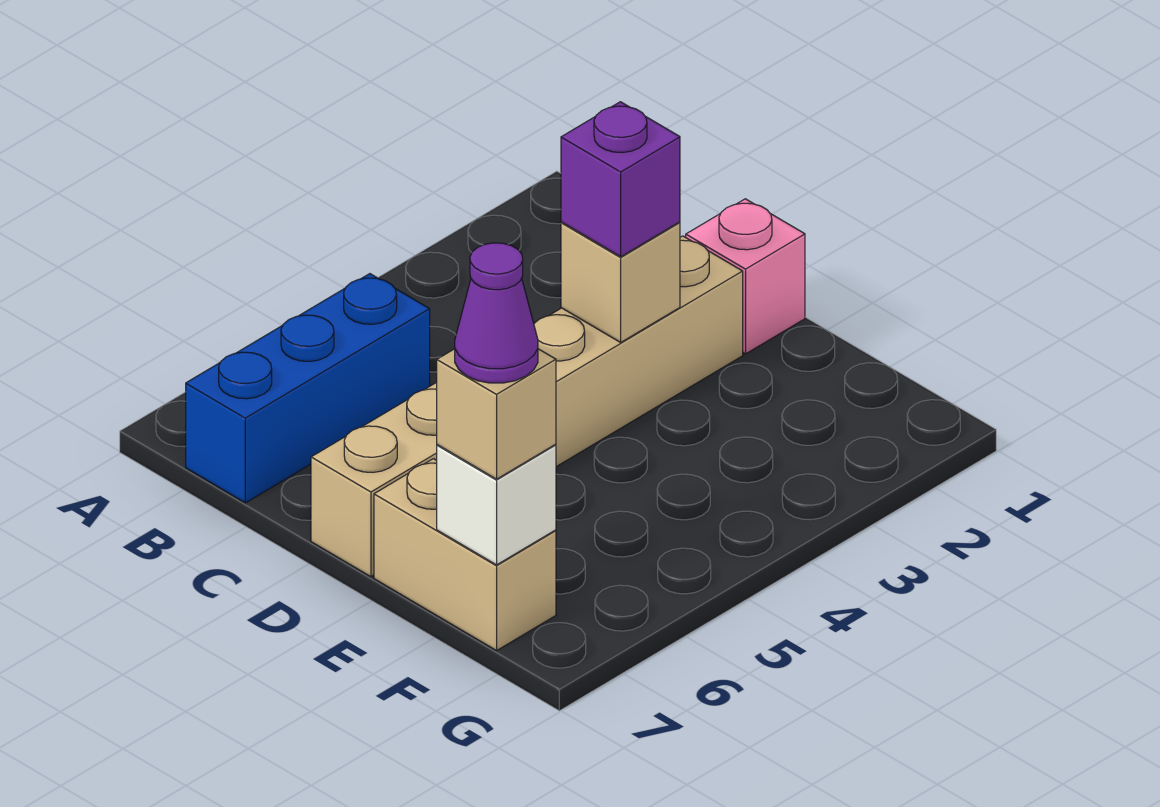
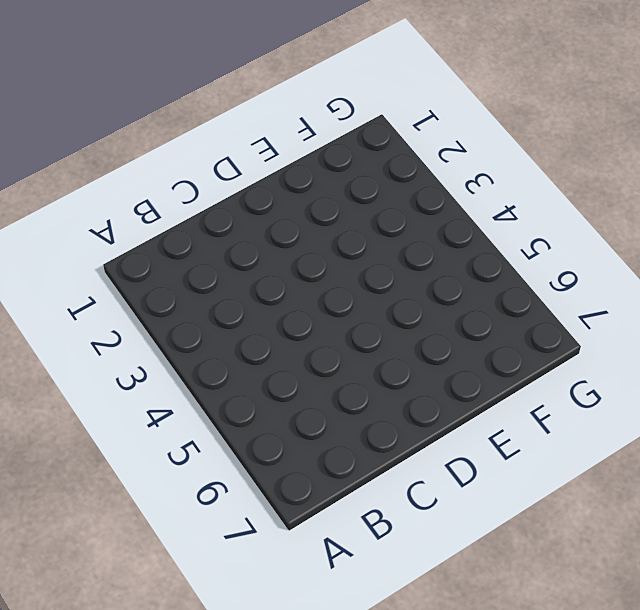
none -> blue 1x3 brick [186,274,430,503]
none -> pink 1x1 brick [686,199,805,354]

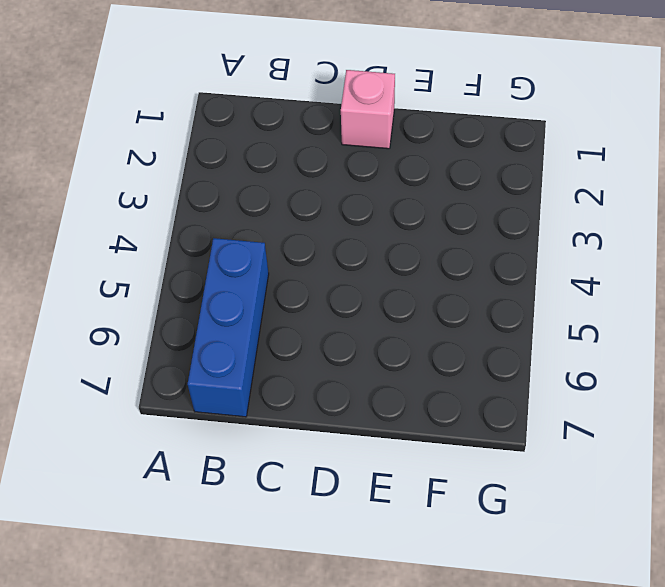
none -> tan 1x6 brick [311,236,743,577]
none -> tan 1x2 brick [374,459,556,651]

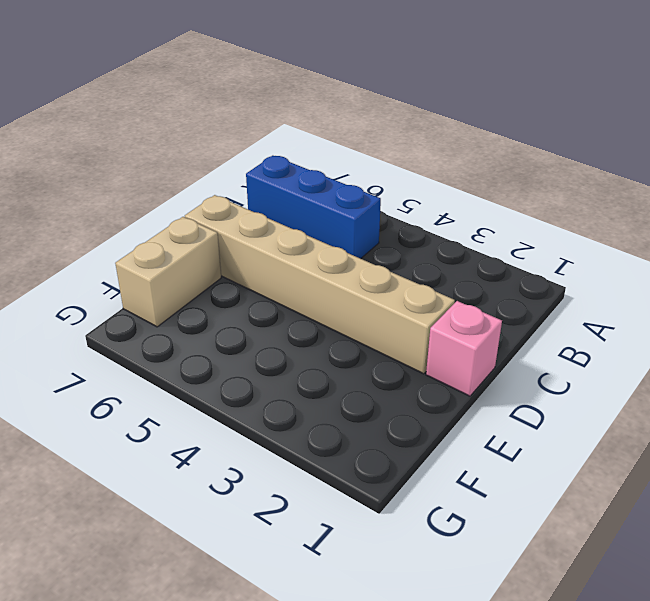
none -> tan 1x1 brick [561,222,680,342]
none -> white 1x1 brick [437,445,556,565]

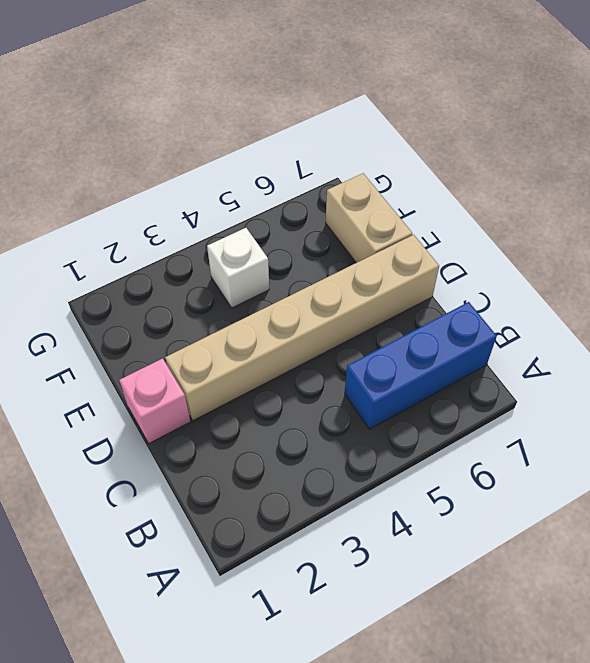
white 1x1 brick [207,228,269,308] -> white 1x1 brick moved to [437,445,556,565]
none -> tan 1x1 brick [561,222,680,342]
none -> purple 1x1 brick [561,102,680,257]

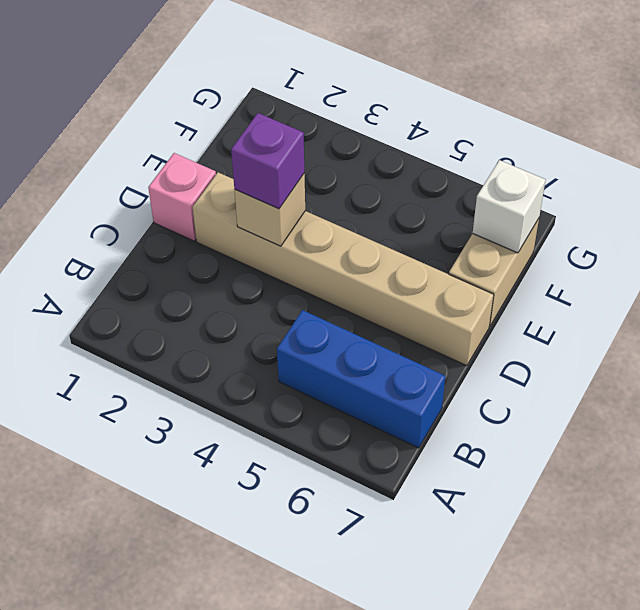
none -> tan 1x1 brick [437,349,556,479]
none -> purple 1x1 cone [455,243,538,383]

